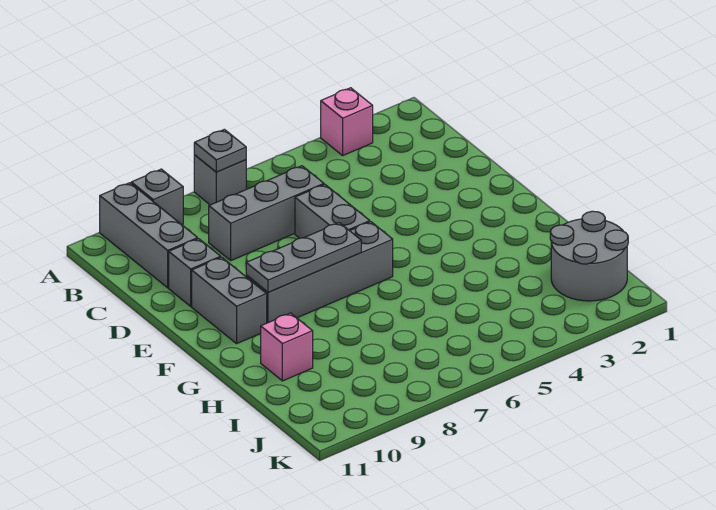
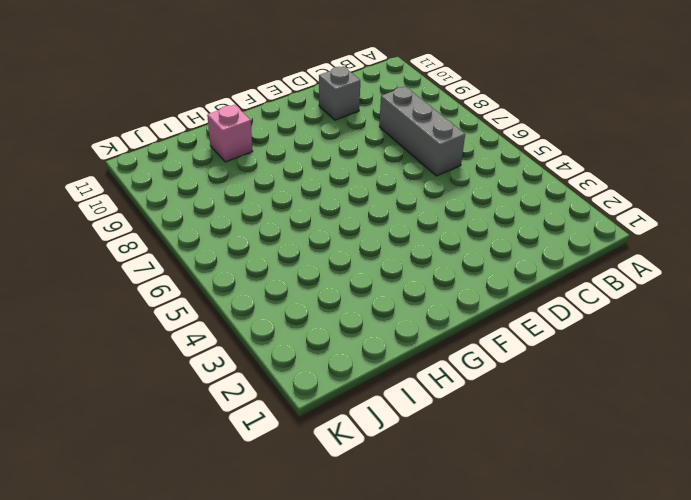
none -> pink 1x1 brick [321,88,373,155]
none -> grey 1x1 brick [194,155,246,205]
none -> grey 1x1 brick [131,169,183,225]

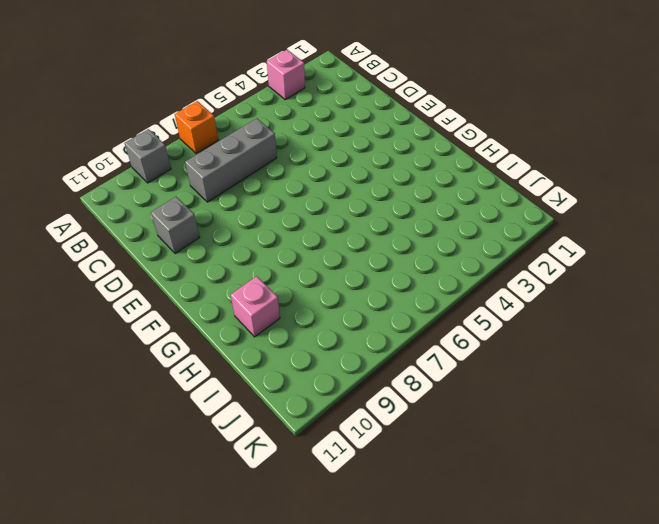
orange 1x1 brick [175,101,218,154] -> grey 1x1 brick [194,155,246,205]
none -> grey 1x3 brick [100,183,198,288]
none -> grey 1x2 brick [295,184,370,238]
none -> grey 1x2 brick [192,257,267,344]

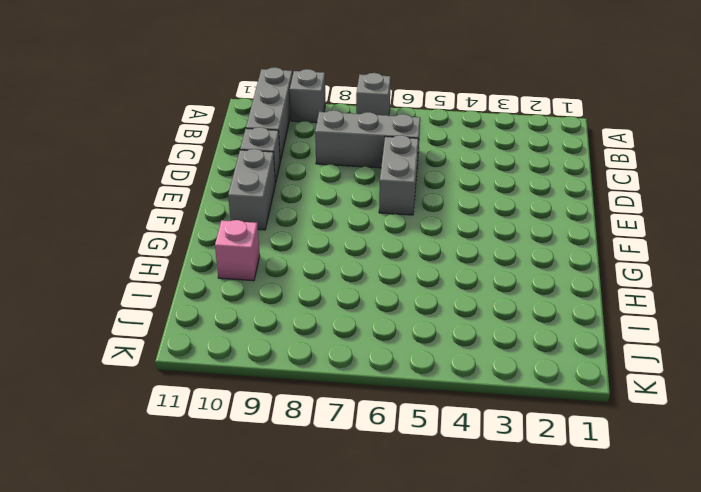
none -> pink 1x1 brick [321,88,373,155]
none -> grey 1x4 brick [246,222,393,323]
none -> grey 2x2 round brick [550,211,628,301]

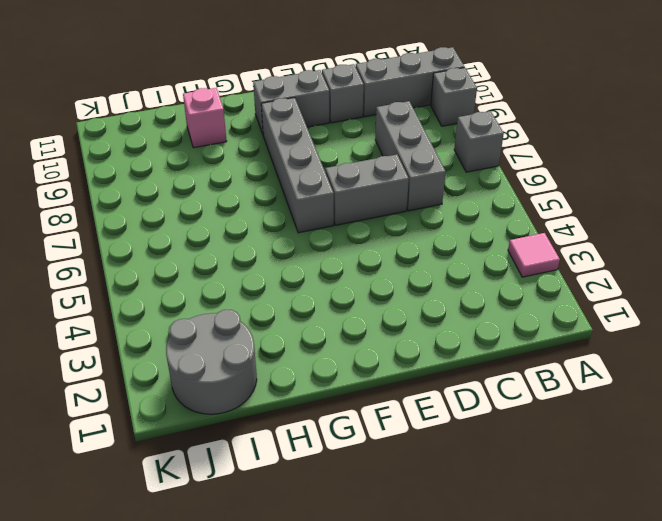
pink 1x1 tile [508,233,560,277] -> pink 1x1 brick [321,88,373,155]
none -> grey 1x1 plate [194,129,246,172]
none -> grey 1x3 plate [246,223,361,292]

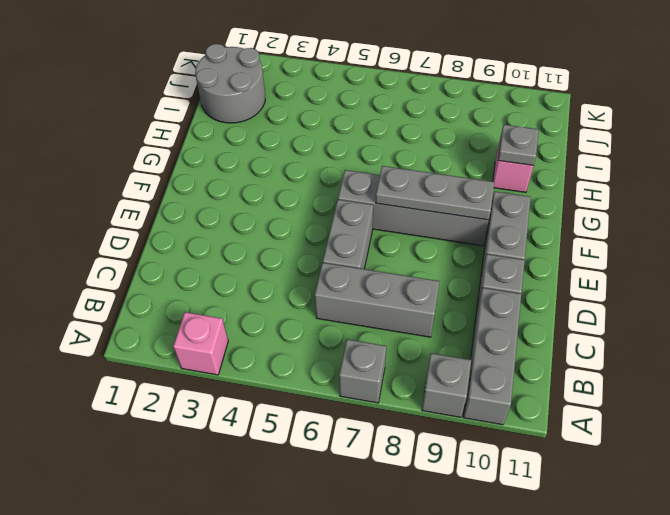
grey 1x1 plate [498,125,539,165] -> grey 1x1 plate moved to [194,129,246,172]

